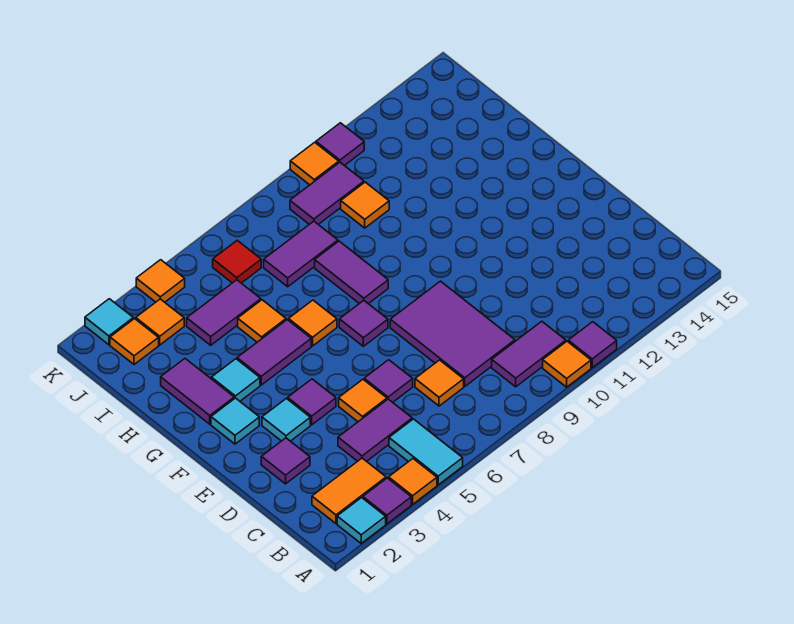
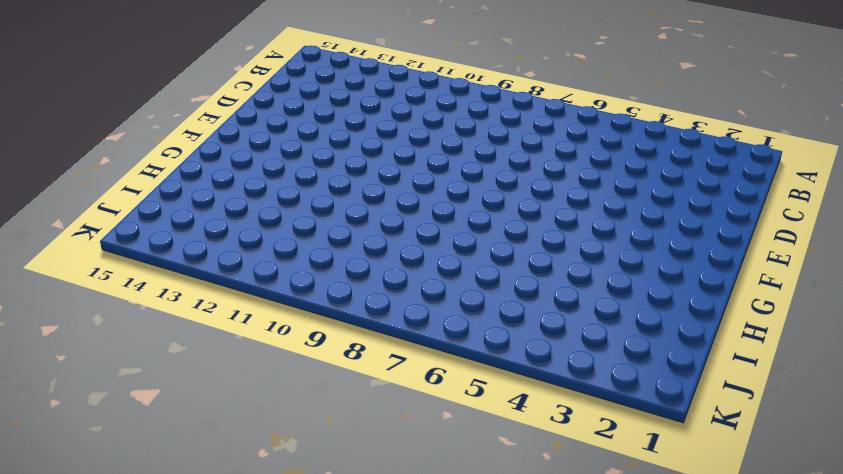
none -> cyan 1x1 tile [337,498,386,543]
none -> purple 1x1 tile [363,478,411,524]
none -> orange 1x1 tile [389,459,437,504]
none -> cyan 1x2 tile [389,419,463,485]

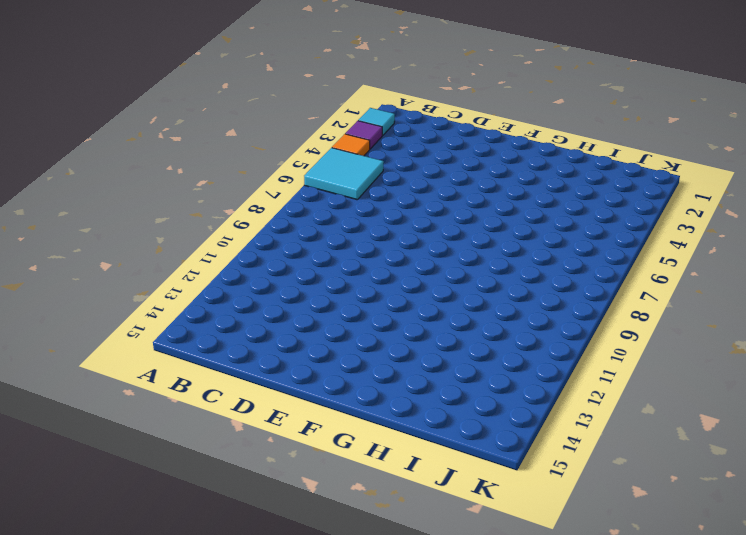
cyan 2x2 tile [304,148,384,200] -> cyan 1x2 tile [389,419,463,485]
none -> orange 1x1 tile [543,341,591,387]
none -> purple 1x1 tile [568,322,617,368]
none -> orange 1x2 tile [312,458,386,523]
none -> purple 1x2 tile [492,321,566,387]

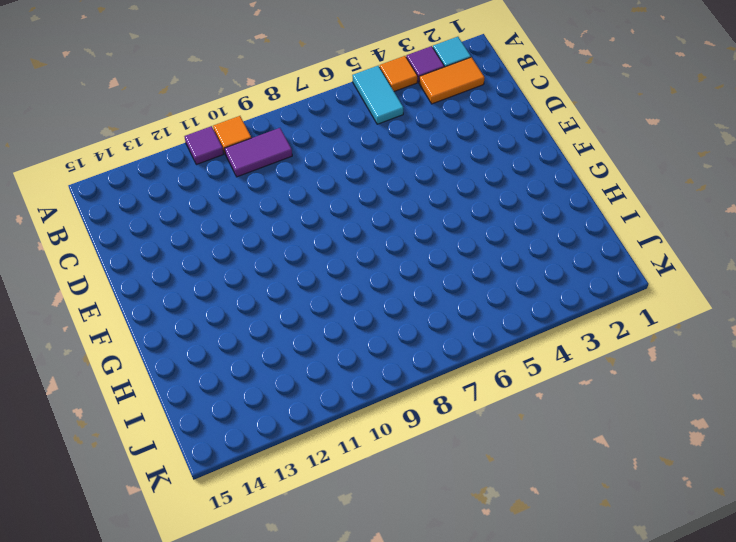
none -> purple 1x2 tile [338,399,412,461]
none -> orange 1x1 tile [415,360,464,406]
none -> purple 2x3 tile [390,281,515,386]
none -> purple 1x1 tile [261,438,310,484]

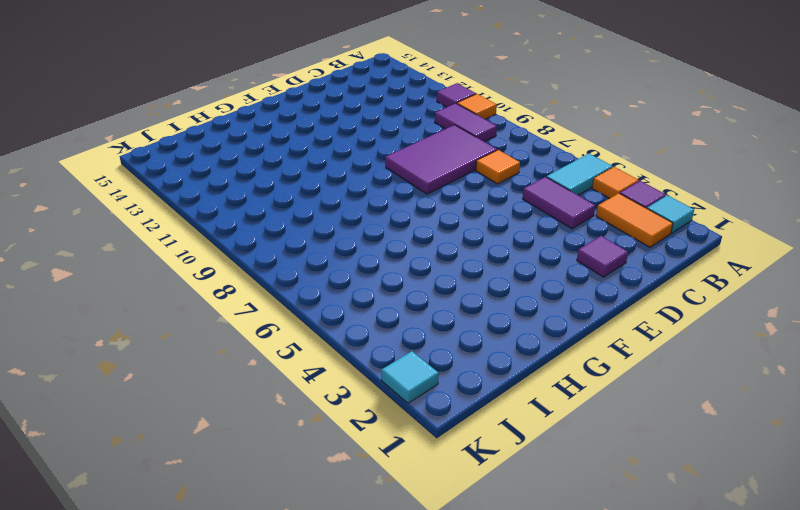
none -> orange 1x1 tile [339,379,387,422]
none -> purple 1x1 tile [364,360,413,402]
none -> cyan 1x1 tile [262,398,310,441]
none -> purple 1x1 tile [288,379,336,425]

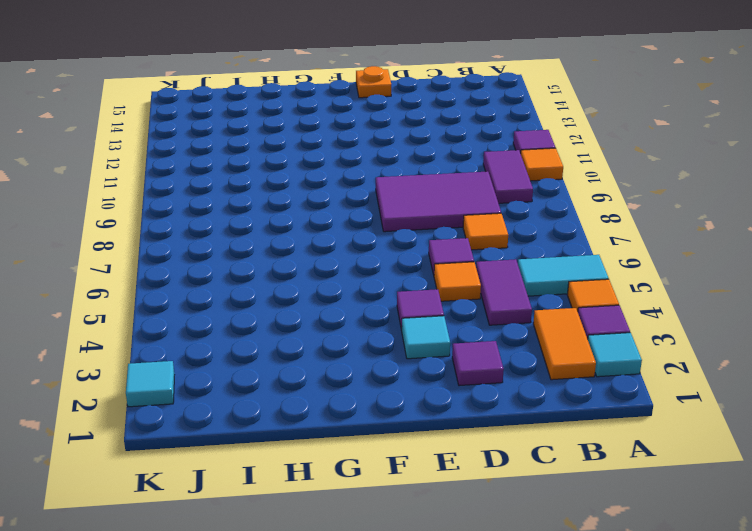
orange 1x1 plate [356,66,391,98] -> none
none -> cyan 1x1 tile [211,398,259,444]
none -> purple 1x1 tile [339,301,388,346]
none -> purple 1x2 tile [161,359,234,424]
none -> cyan 1x1 tile [211,359,260,401]

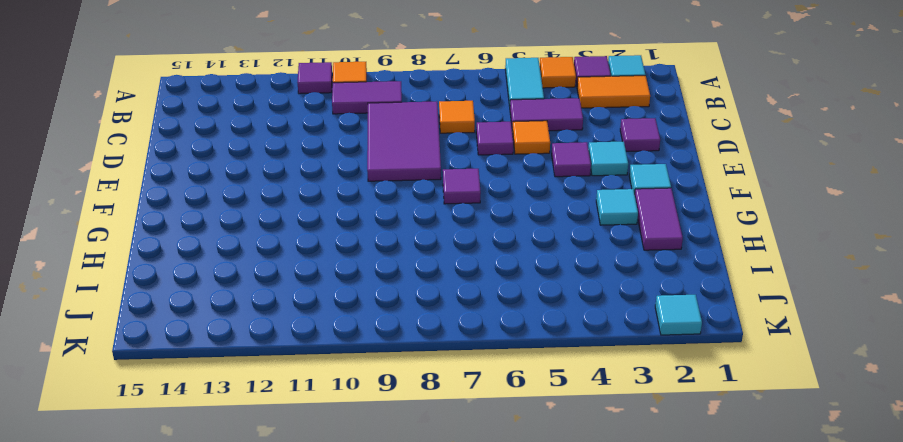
none -> purple 1x2 tile [237,320,311,385]
none -> orange 1x1 tile [289,300,337,346]
none -> purple 1x2 tile [315,241,388,304]
none -> orange 1x1 tile [238,300,286,342]

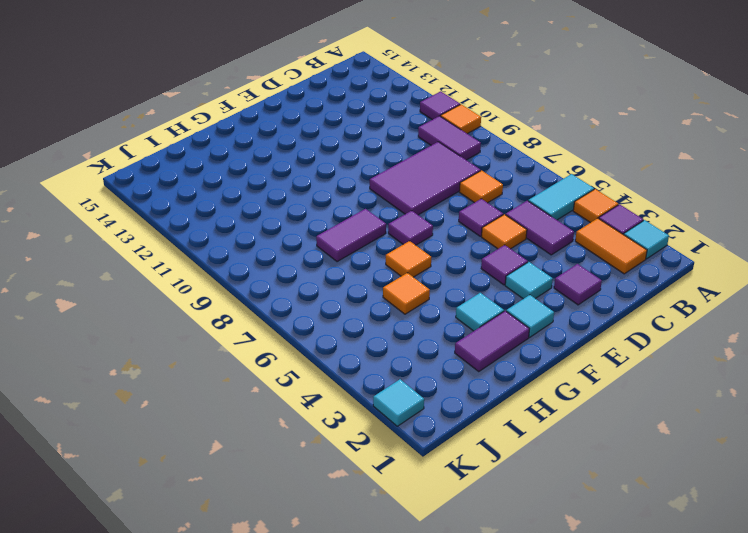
none -> purple 1x2 tile [237,320,311,385]
none -> purple 1x2 tile [187,280,261,345]
none -> purple 1x2 tile [264,221,338,287]
none -> orange 1x1 tile [341,182,389,228]

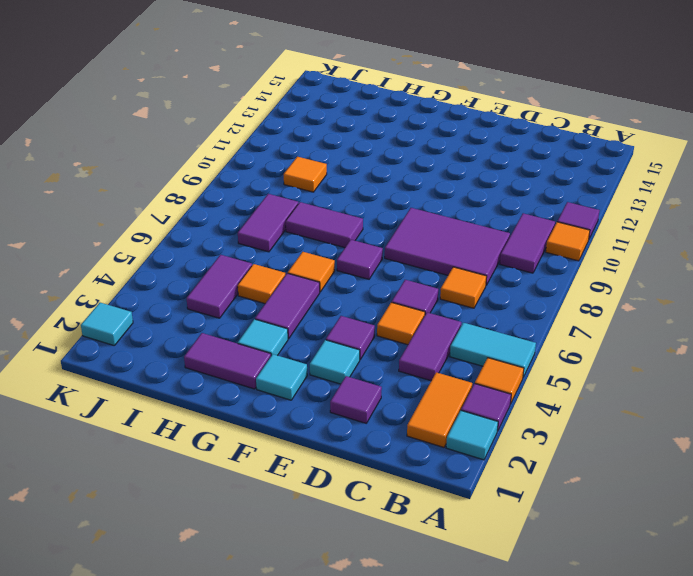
none -> orange 1x1 tile [110,319,159,365]
none -> orange 1x1 tile [136,299,184,345]
none -> red 1x1 tile [213,240,261,283]
none -> purple 1x2 tile [290,162,364,224]

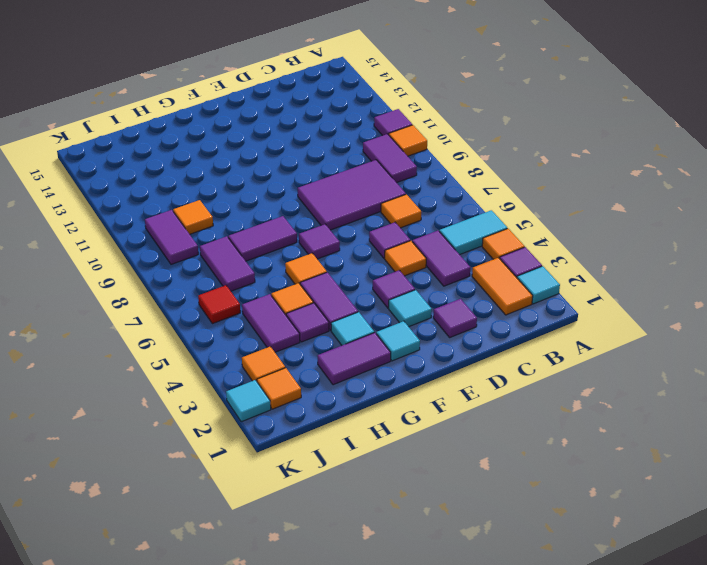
purple 1x1 tile [286,303,329,342] -> purple 1x1 tile moved to [316,123,364,166]
none -> orange 1x1 tile [136,260,185,302]
none -> orange 1x1 tile [290,142,339,185]

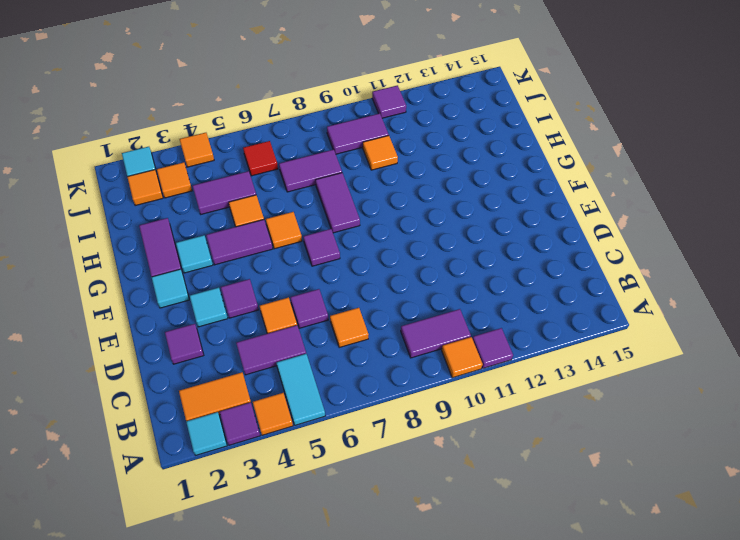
none -> purple 2x3 tile [390,281,515,386]
none -> orange 1x1 tile [290,142,339,185]

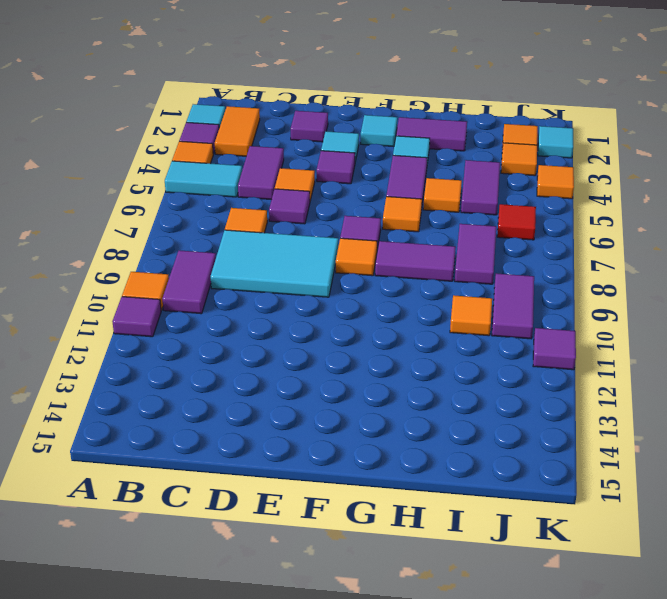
cyan 2x3 tile [211,230,338,297] -> purple 2x3 tile [390,281,515,386]
orange 1x1 tile [336,238,377,276] -> orange 1x1 tile moved to [290,142,339,185]

